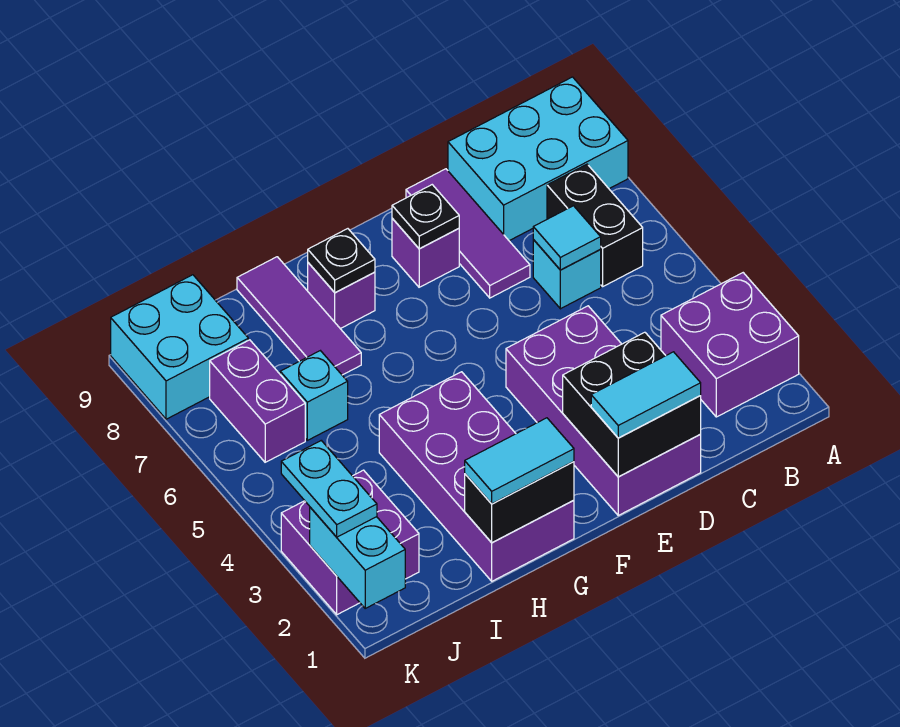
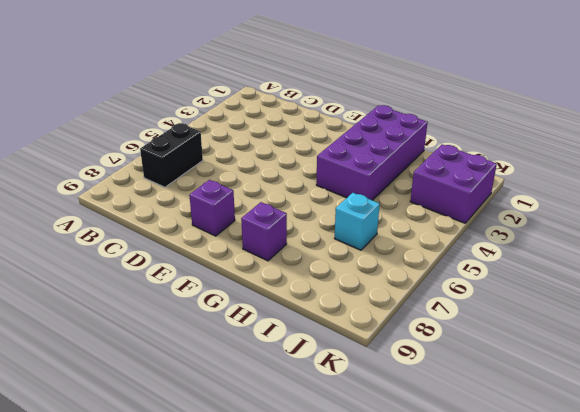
none -> purple 2x2 brick [661,273,799,417]
none -> cyan 2x3 brick [448,77,628,241]
none -> cyan 1x1 brick [533,240,601,309]

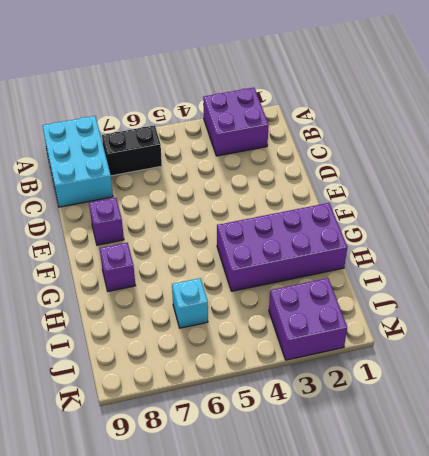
none -> cyan 1x1 brick [533,240,601,309]
none -> purple 2x4 brick [506,306,701,515]
none -> purple 1x3 tile [406,169,530,298]

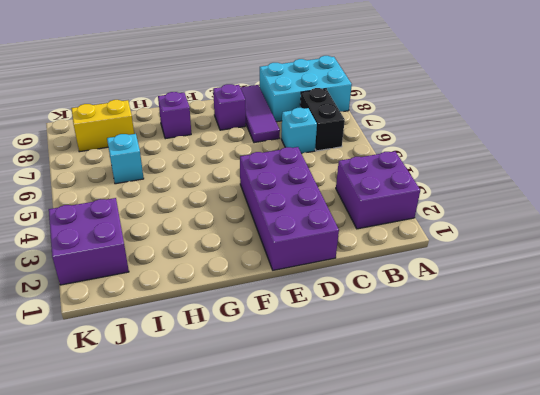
yellow 1x2 brick [71,100,134,152] -> cyan 2x2 brick [111,275,248,419]
none -> purple 2x4 brick [379,372,574,581]
none -> purple 1x3 tile [237,257,361,375]
none -> purple 1x2 brick [210,340,305,462]

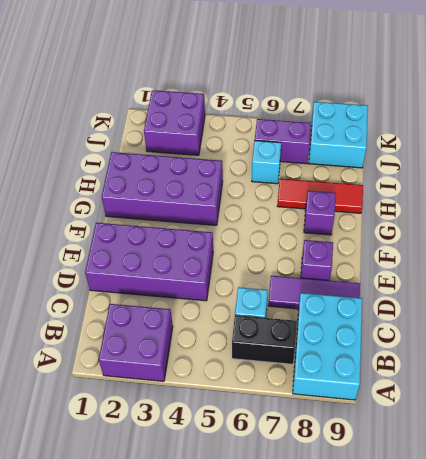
red 1x3 tile [277,179,363,213] -> purple 1x3 tile [237,257,361,375]
none -> cyan 1x1 tile [533,206,601,270]
none -> black 2x2 brick [563,332,701,477]
none -> black 1x1 plate [392,185,459,249]

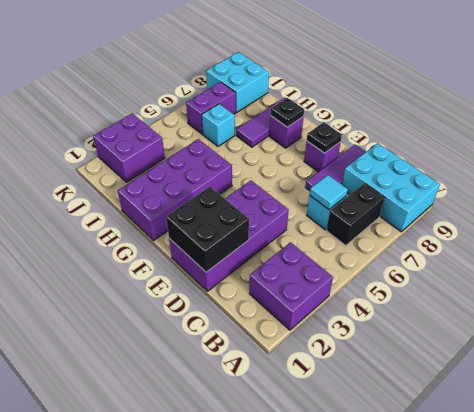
none -> black 1x2 brick [465,461,574,543]
none -> cyan 1x2 brick [310,507,405,608]
none -> cyan 1x2 tile [591,352,701,438]

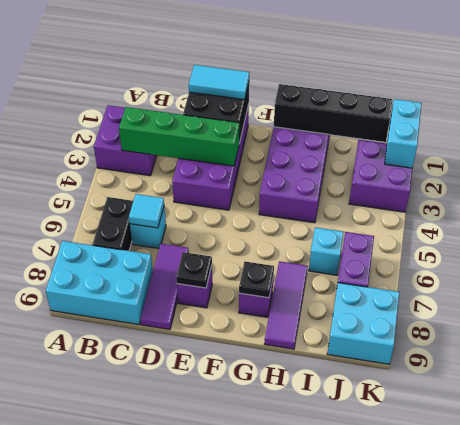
green 1x4 brick [119,107,239,166] -> none
black 1x4 brick [274,84,392,142] -> black 1x2 brick [465,461,574,543]
none -> cyan 1x2 tile [465,418,574,504]
none -> cyan 1x2 plate [281,441,377,537]

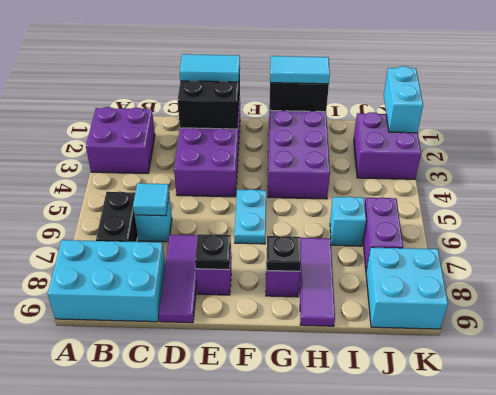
cyan 1x2 plate [234,189,266,244] -> cyan 1x2 plate moved to [281,441,377,537]

